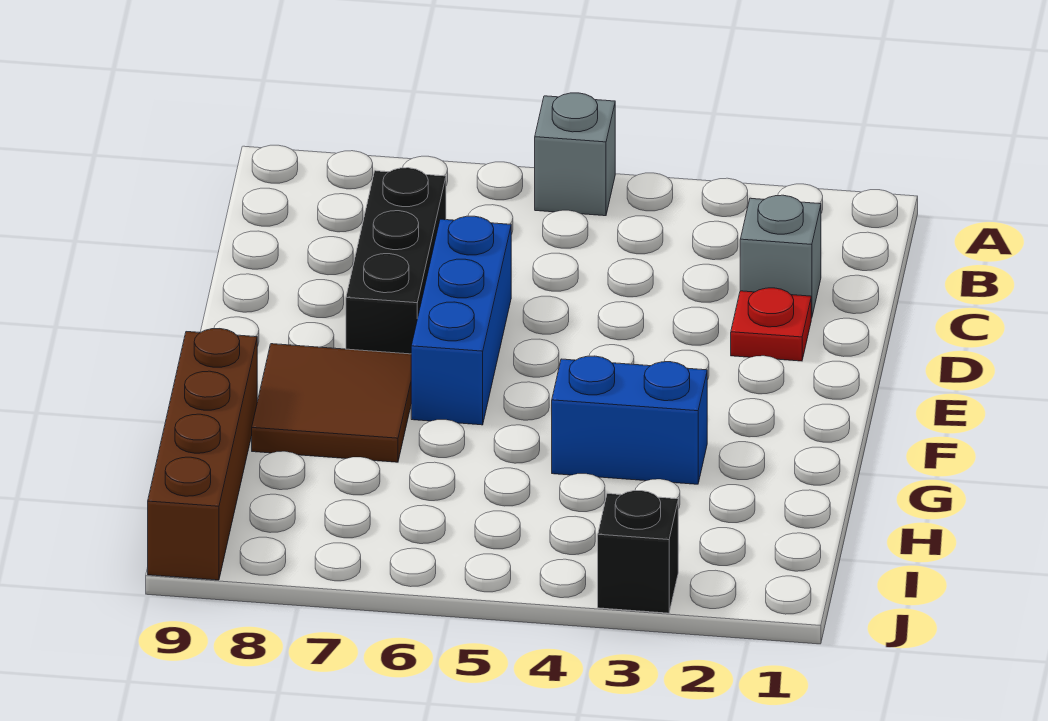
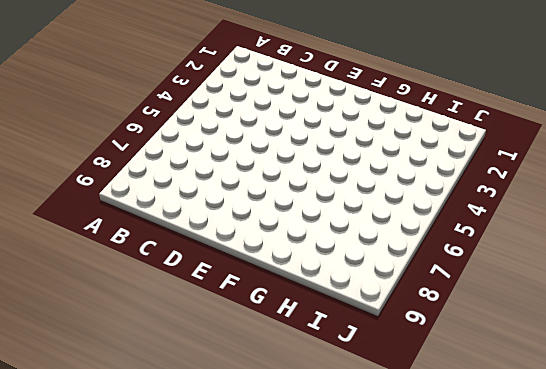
none -> grey 1x1 brick [535,93,615,216]
none -> grey 1x1 brick [740,195,821,318]

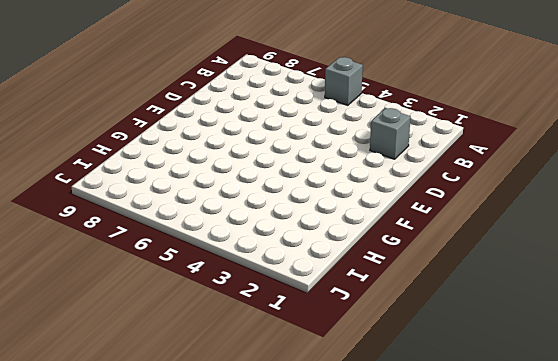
none -> black 1x3 brick [346,168,446,354]
none -> red 1x1 plate [731,288,811,361]

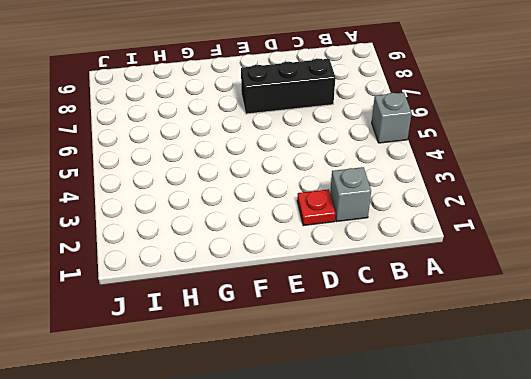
none -> blue 1x3 brick [411,216,511,425]
none -> brown 2x2 tile [252,344,411,462]

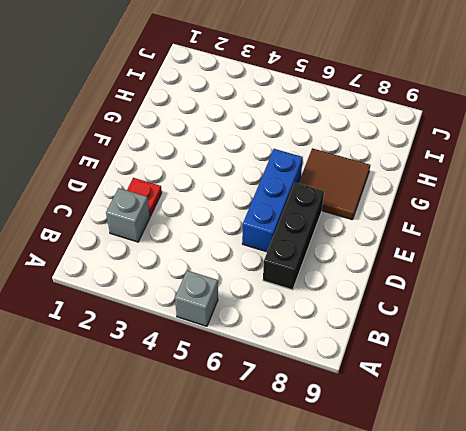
none -> blue 1x2 brick [552,356,707,484]
none -> brown 1x4 brick [148,329,257,580]

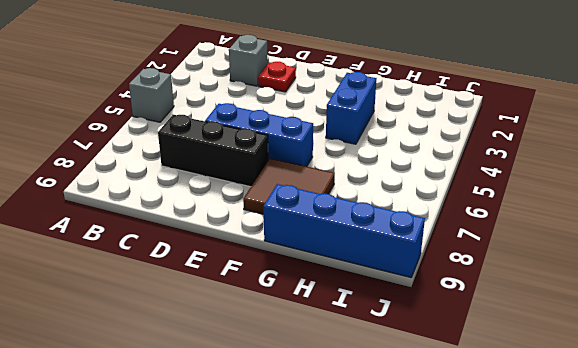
blue 1x4 brick [264,184,425,277] -> brown 1x4 brick [148,329,257,580]
none -> black 1x1 brick [598,491,678,613]

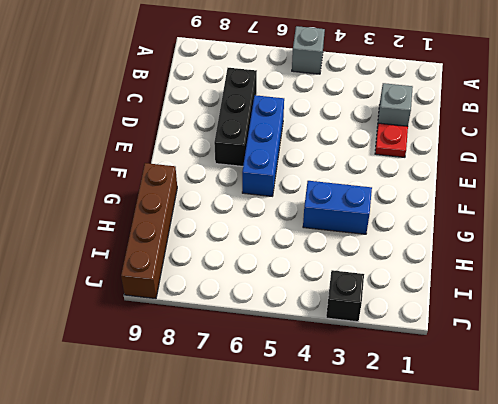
none -> brown 2x2 tile [252,344,411,462]

